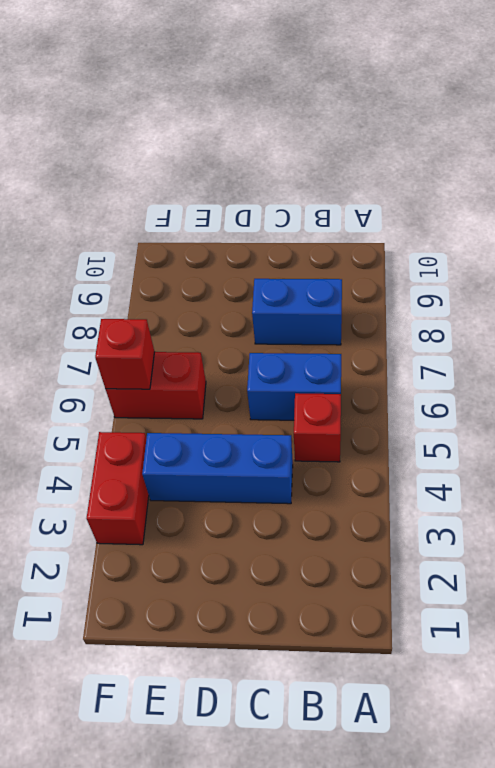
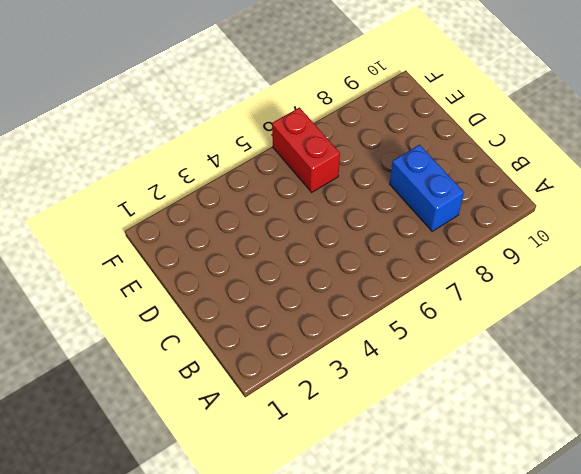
none -> red 1x1 brick [294,393,341,462]
none -> blue 1x2 brick [247,353,341,420]

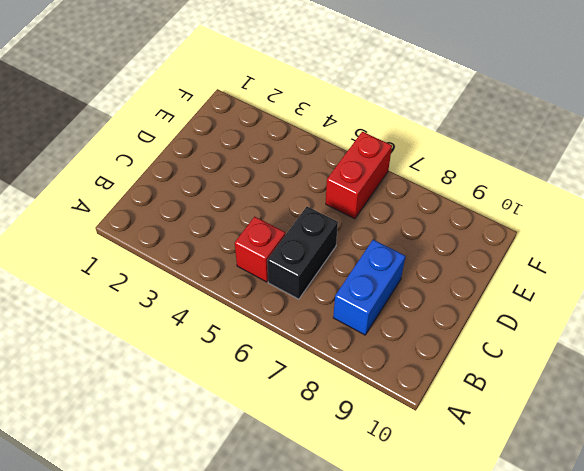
black 1x2 brick [267,207,338,299] -> blue 1x2 brick [247,353,341,420]
none -> blue 1x3 brick [142,433,293,504]
none -> red 1x2 brick [86,432,149,545]

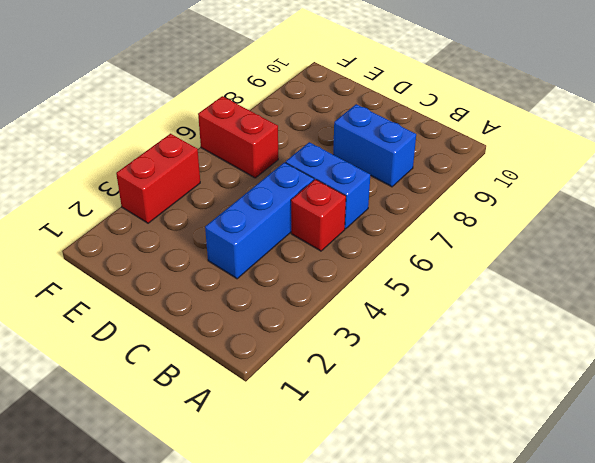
blue 1x3 brick [205,162,314,279] -> blue 1x3 brick turned to [142,433,293,504]
none -> red 1x1 brick [95,319,154,389]

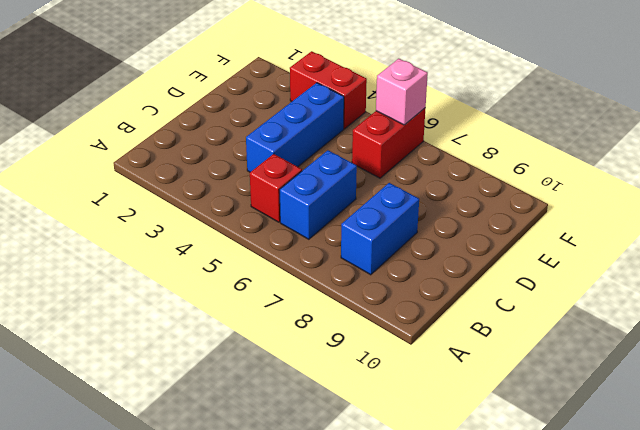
pink 1x1 brick [376,59,428,125] -> red 1x1 brick [95,319,154,389]

